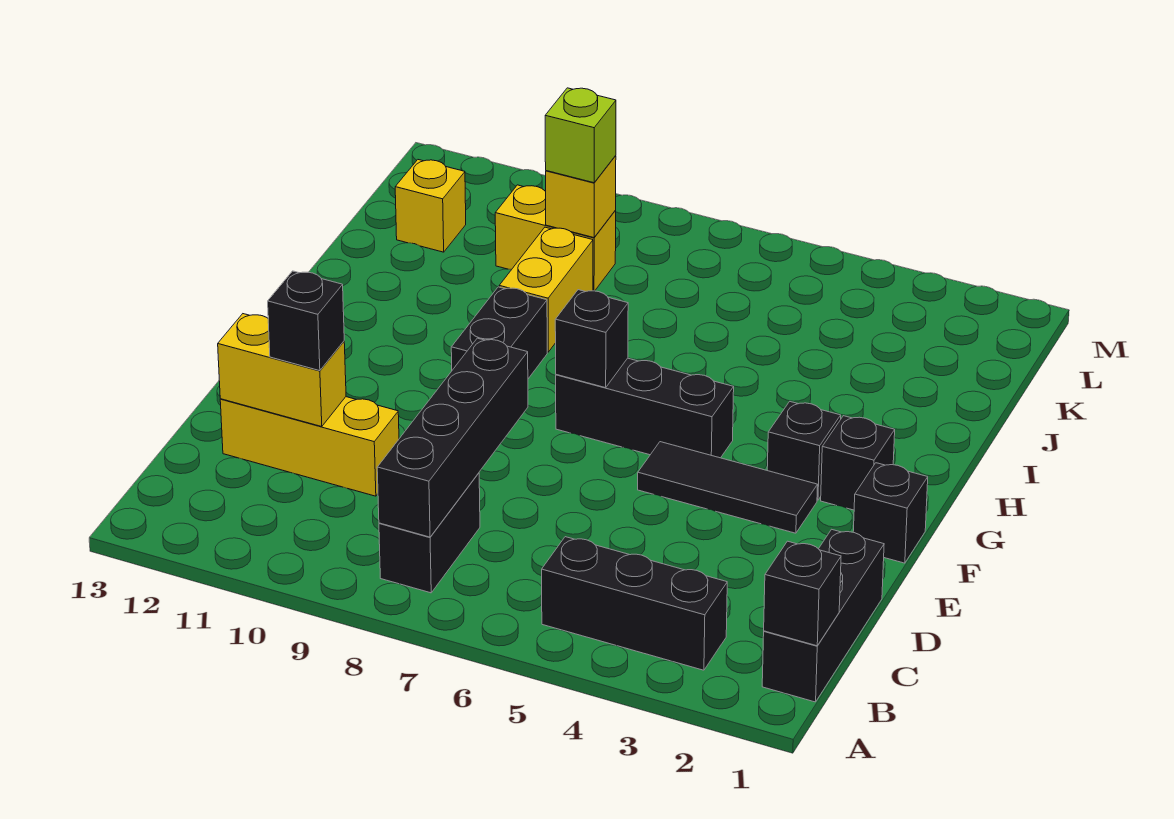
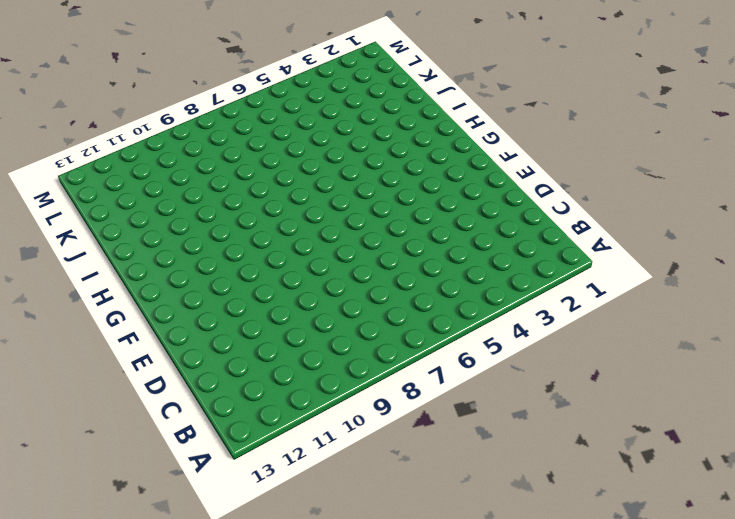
none -> black 1x3 brick [762,529,884,702]
none -> black 1x3 brick [542,537,727,670]
none -> black 1x2 brick [379,473,480,593]

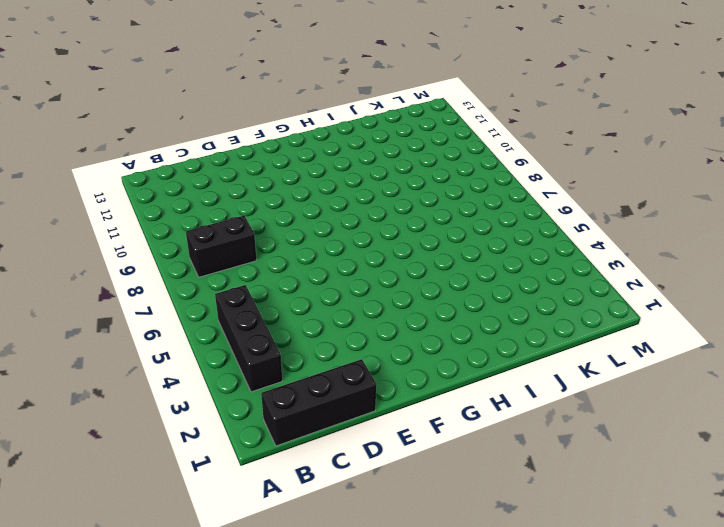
none -> yellow 1x3 brick [220,397,399,496]
none -> black 1x1 brick [853,463,928,563]
none -> black 1x3 tile [638,442,818,533]

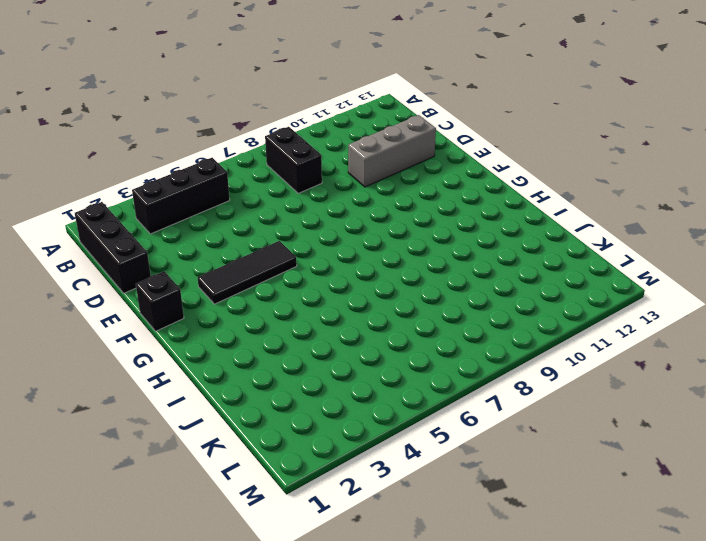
grey 1x3 brick [348,115,436,187] -> yellow 1x3 brick [220,397,399,496]
none -> black 1x1 brick [821,416,895,510]
none -> black 1x1 brick [767,402,841,500]
none -> black 1x3 brick [556,358,734,458]

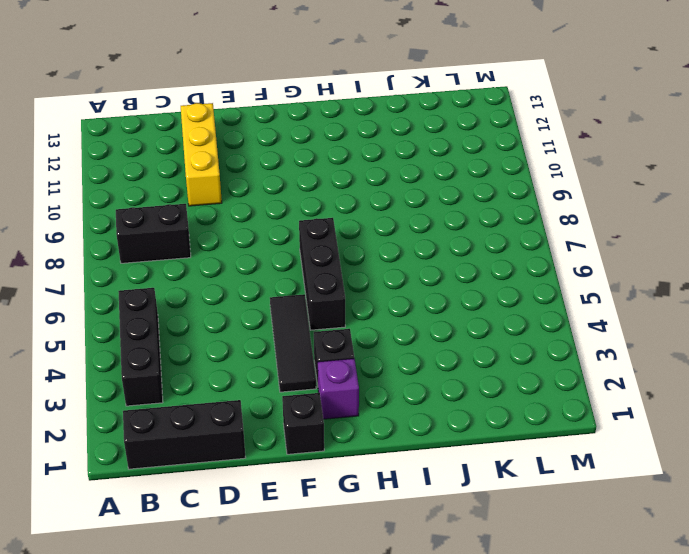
purple 1x1 brick [318,358,359,419] -> black 1x1 brick [821,416,895,510]
none -> black 1x2 brick [451,287,547,379]
none -> yellow 1x2 brick [499,227,593,352]
none -> yellow 1x2 brick [495,185,616,291]

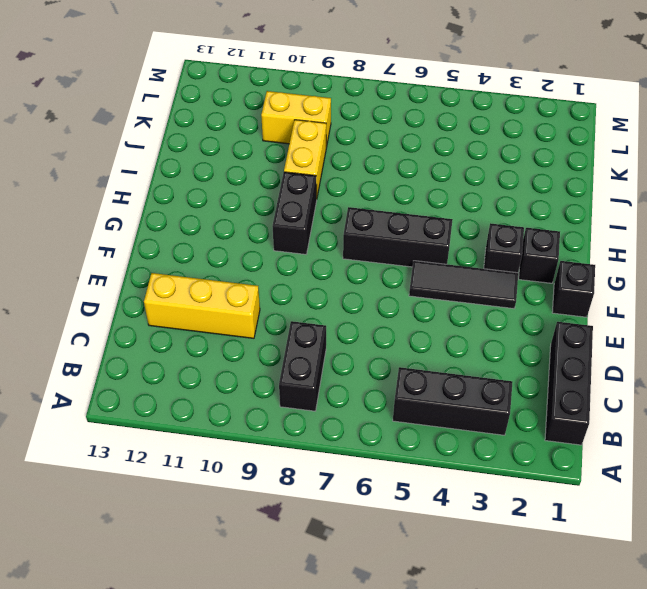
none -> yellow 1x1 brick [395,160,466,252]
none -> black 1x1 brick [764,541,841,646]
none -> black 1x4 brick [377,338,528,537]

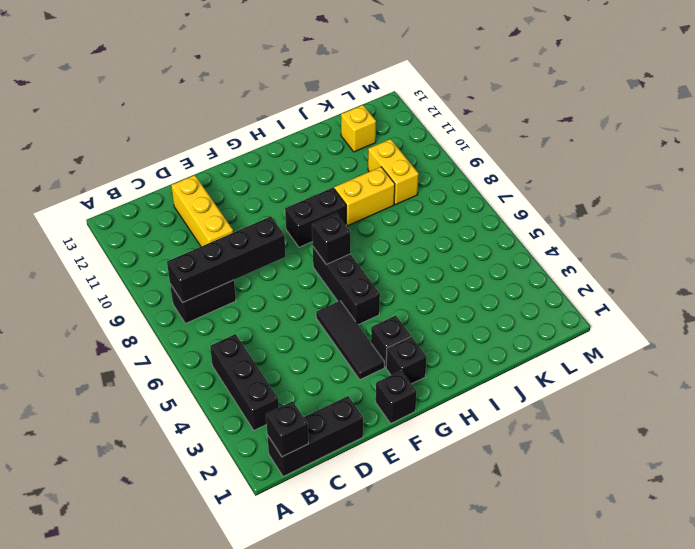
none -> yellow 1x2 brick [218,314,346,427]
none -> yellow 1x1 brick [546,156,616,238]
none -> black 1x1 brick [268,271,344,371]

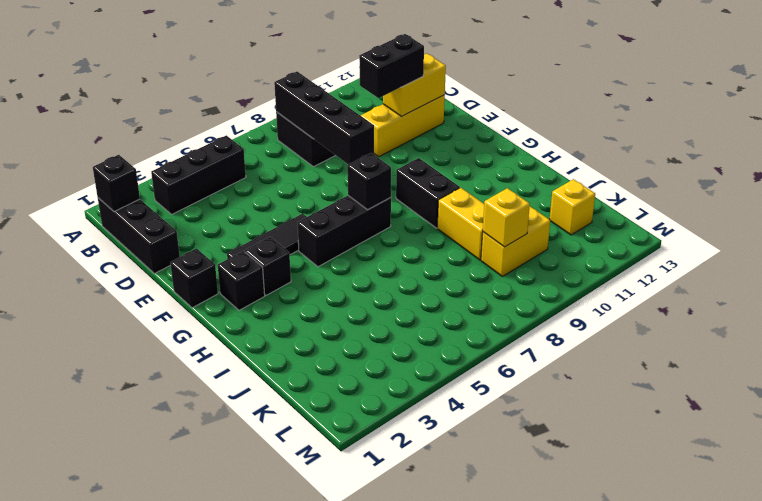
black 1x2 brick [359,34,424,98] -> black 1x1 brick [268,271,344,371]
none -> lime 1x1 brick [545,88,616,183]

